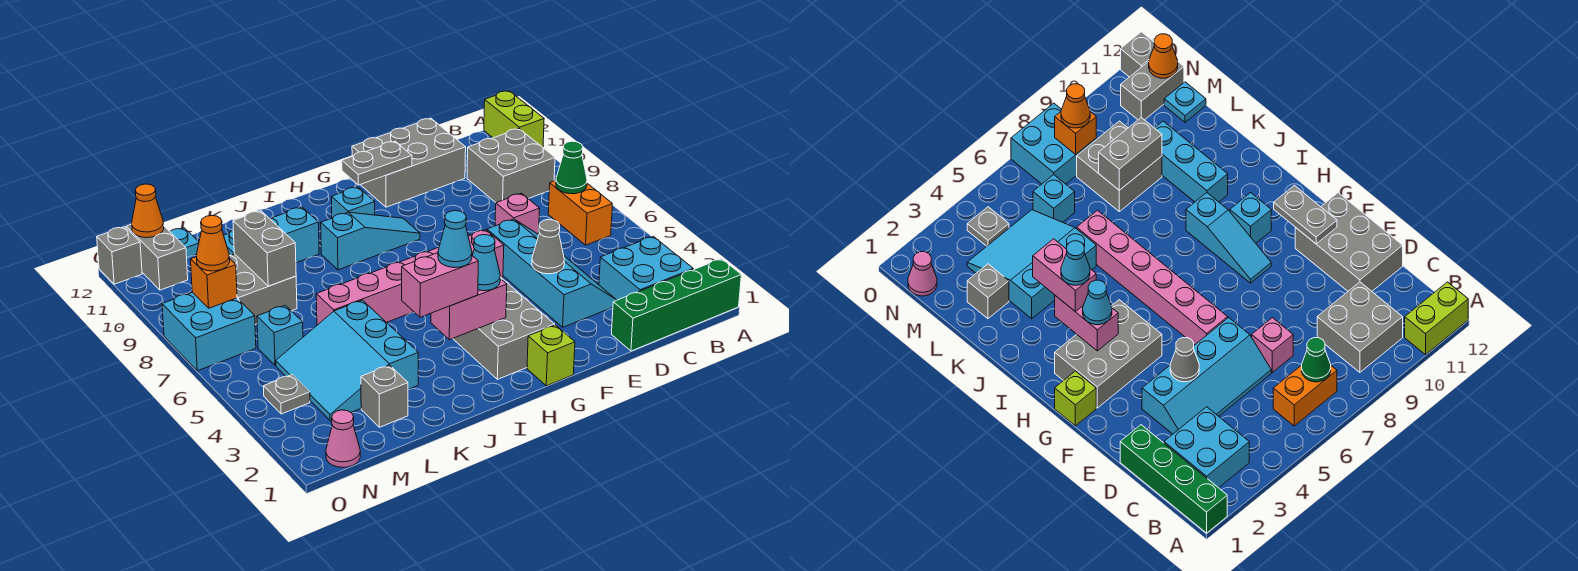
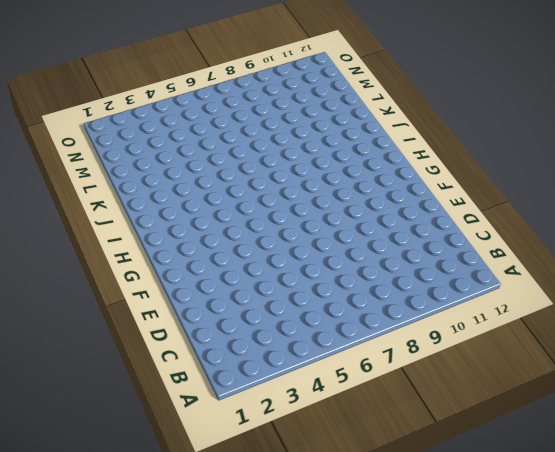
none -> green 1x4 brick [611,259,741,351]
none -> lime 1x2 brick [484,91,544,147]
none -> cyan 2x2 brick [599,236,693,300]
none -> orange 1x2 brick [548,181,612,245]

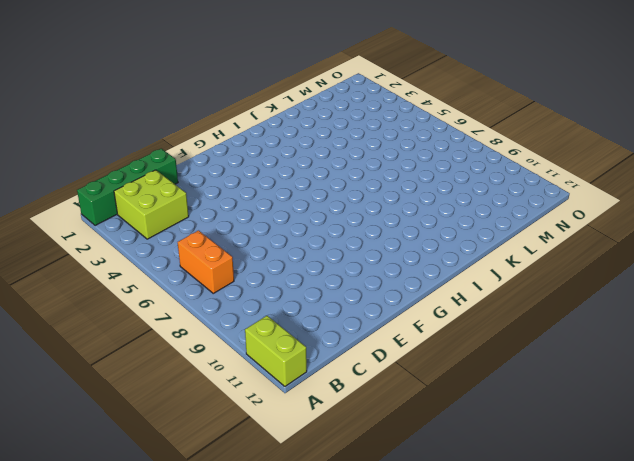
lime 2x2 brick [114,170,189,239] -> cyan 2x2 brick [599,236,693,300]
none -> grey 2x2 brick [467,129,555,203]
none -> cyan 2x4 slope [487,219,616,327]
none -> pink 1x1 brick [495,193,540,234]
none -> grey 2x3 brick [352,118,466,207]

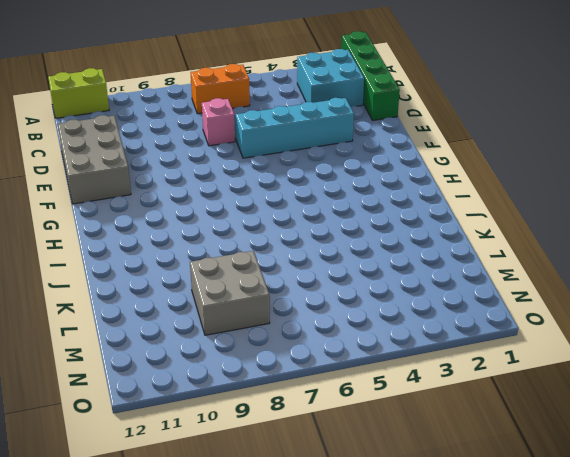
none -> grey 2x2 brick [467,129,555,203]
none -> pink 1x6 brick [316,230,504,325]
none -> lime 1x1 brick [527,325,575,386]
none -> grey 2x3 brick [453,277,555,379]

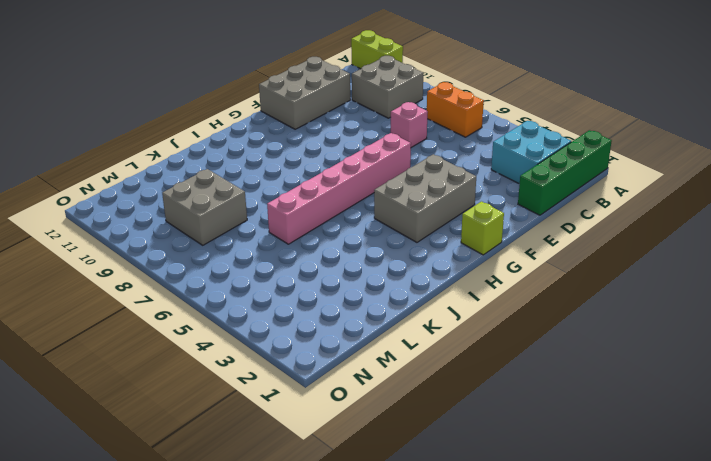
grey 2x3 brick [374,154,476,242] -> grey 2x3 brick turned to [453,277,555,379]
none -> cyan 2x4 slope [487,219,616,327]
none -> cyan 1x3 slope [321,212,420,270]
none -> cyan 1x1 brick [332,187,375,218]
none -> cyan 1x3 brick [224,207,319,263]

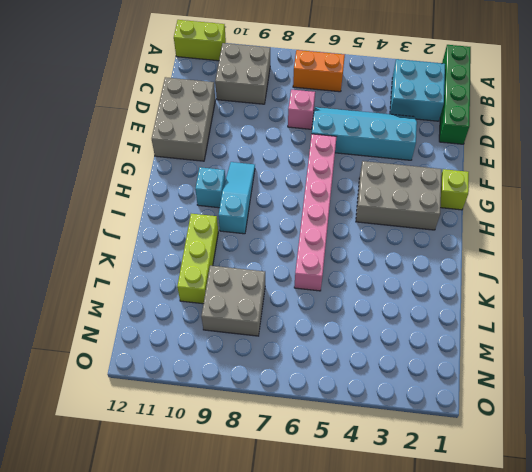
lime 1x3 brick [177,214,218,304] -> cyan 1x3 brick [224,207,319,263]
none -> cyan 3x3 slope [276,300,418,421]
none -> grey 1x1 brick [361,365,408,427]
none -> cyan 1x1 brick [257,305,303,366]
none -> cyan 1x1 plate [170,228,199,258]

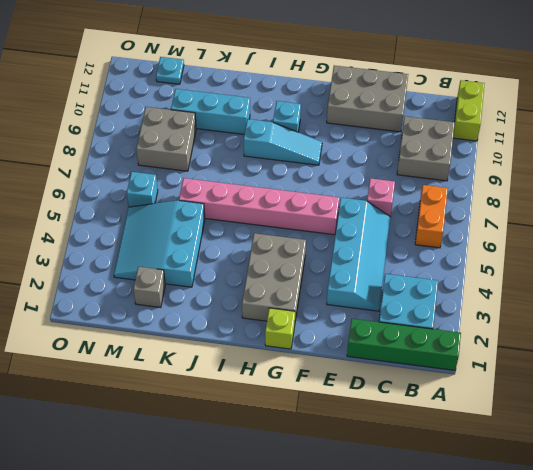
none -> pink 1x1 cone [326,410,360,467]
none -> grey 1x1 plate [264,375,310,414]
none -> cyan 2x2 brick [162,292,256,371]
none -> grey 1x2 brick [126,224,188,290]

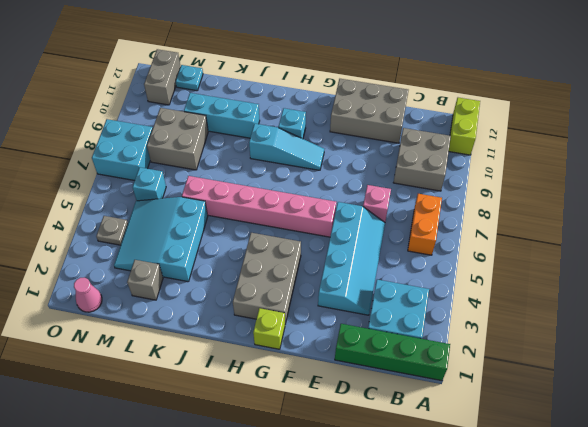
none -> grey 1x1 brick [97,227,142,284]
none -> green 1x1 cone [556,141,587,194]
none -> grey 1x1 cone [532,219,564,274]
none -> grey 1x2 plate [342,141,412,185]

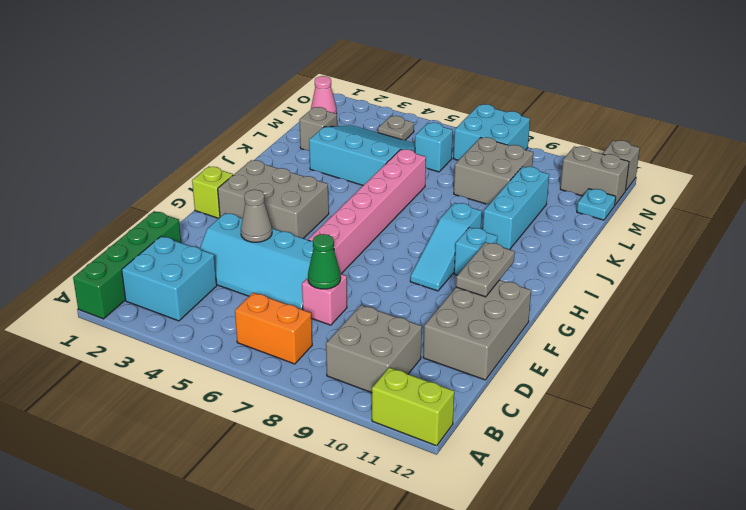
green 1x1 cone [308,234,341,289] -> green 1x1 cone moved to [556,141,587,194]
none -> pink 1x2 brick [431,279,507,340]
none -> grey 1x2 brick [233,211,296,286]
none -> orange 1x1 brick [191,257,237,308]
none -> orange 1x1 cone [132,184,164,238]

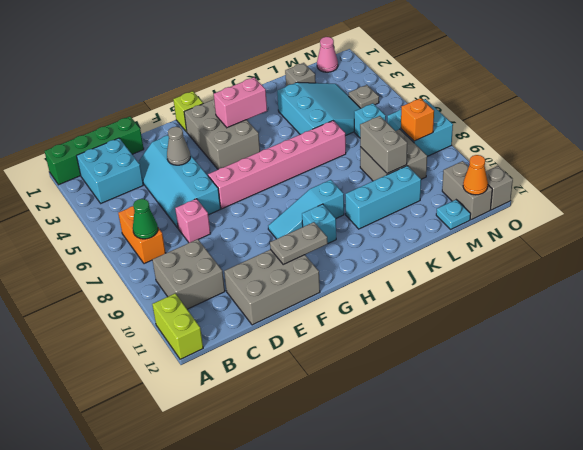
none -> cyan 1x1 cone [472,235,500,291]
none -> pink 1x2 brick [402,253,478,317]
none -> orange 1x1 cone [196,215,230,271]
none -> cyan 1x1 cone [438,211,472,268]

